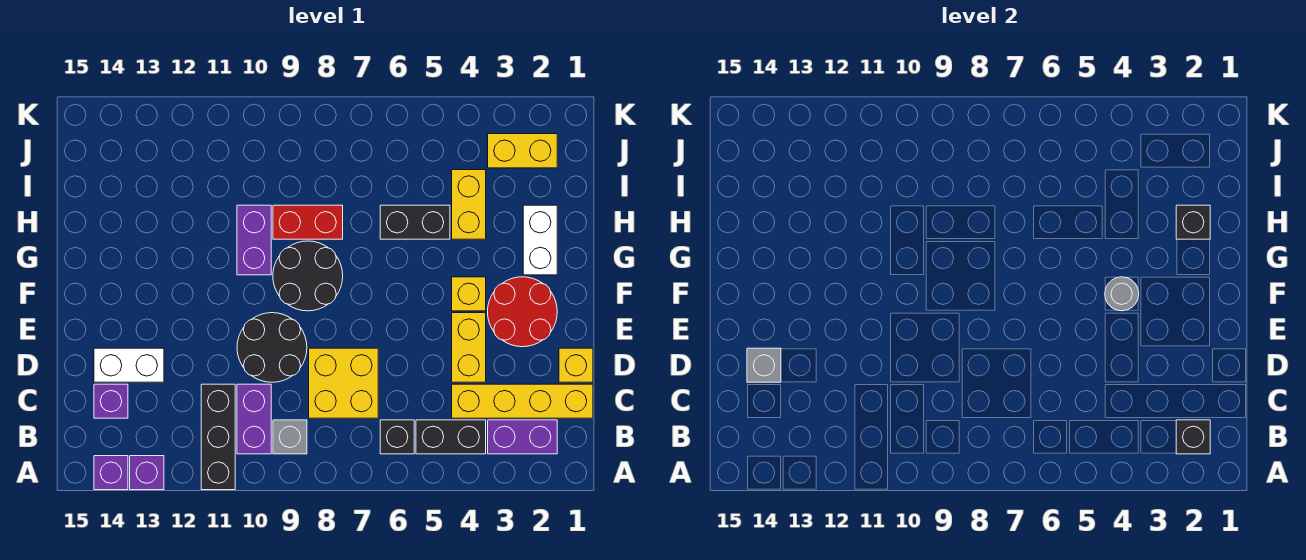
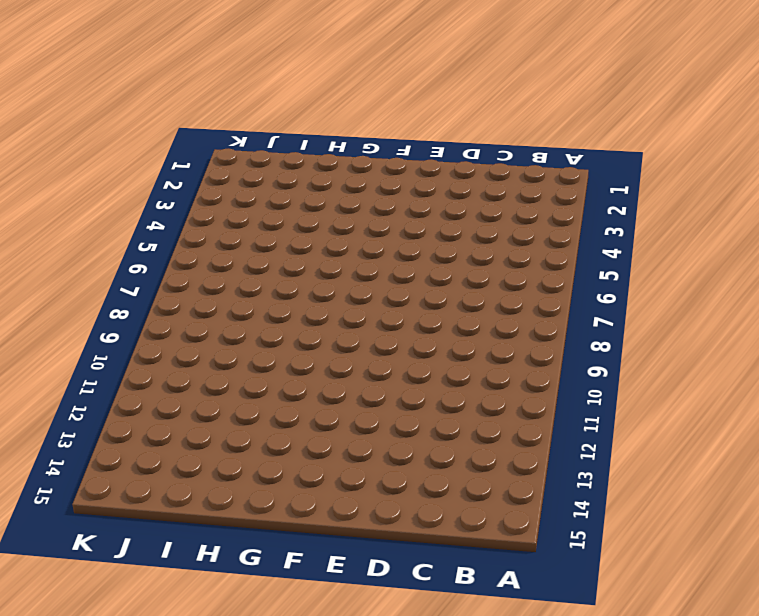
none -> black 1x3 brick [201,384,235,490]
none -> purple 1x1 brick [130,456,164,490]
none -> purple 1x1 brick [94,456,128,490]

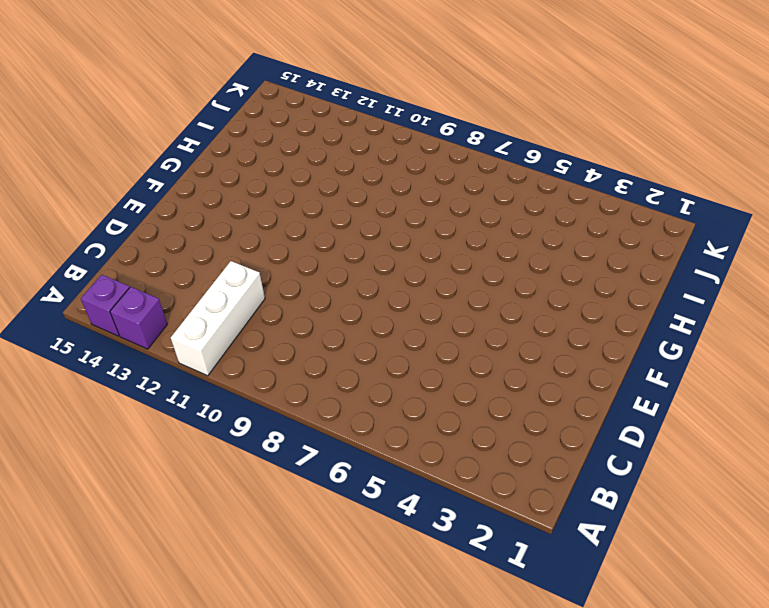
white 1x3 brick [171,261,265,376] -> black 1x3 brick [201,384,235,490]
none -> purple 1x2 brick [488,420,557,454]
none -> black 1x2 brick [416,420,486,454]
none -> black 1x1 brick [380,420,414,454]

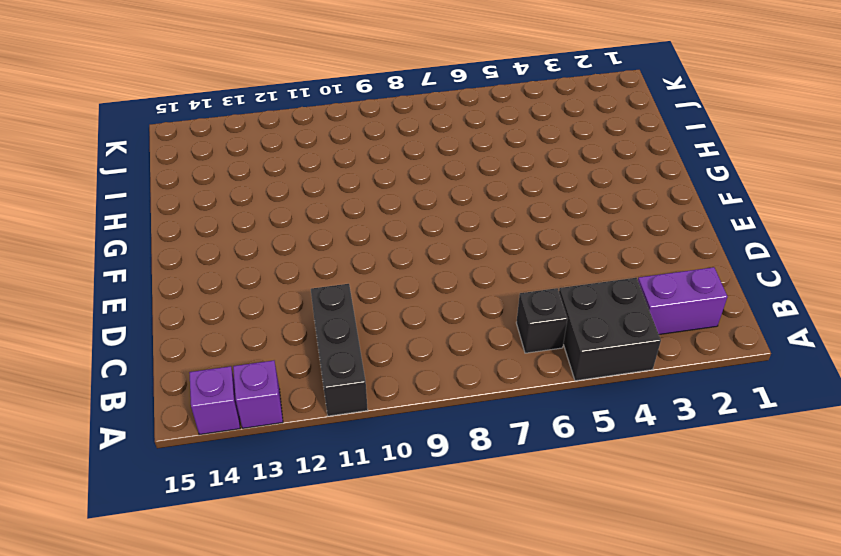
black 2x2 brick [559,278,661,381] -> black 1x2 brick [416,420,486,454]
none -> grey 1x1 brick [273,420,307,454]
none -> purple 1x2 brick [237,384,271,454]
none -> yellow 1x4 brick [452,384,593,418]

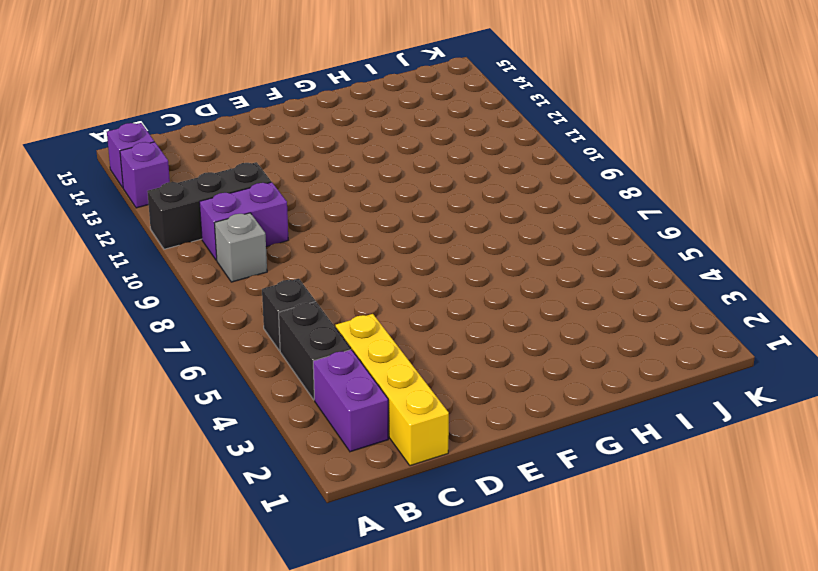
none -> yellow 2x2 brick [309,348,378,418]
none -> purple 1x1 brick [94,384,128,418]
none -> yellow 1x1 brick [559,348,593,382]

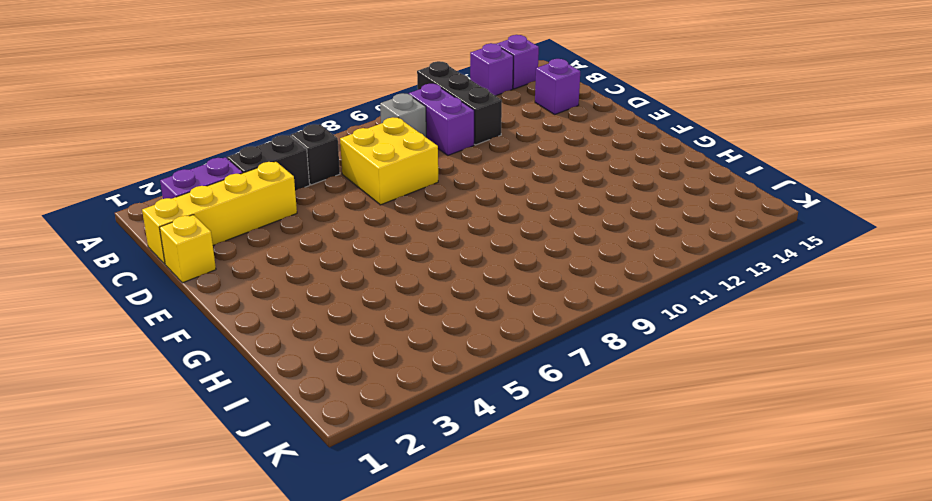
none -> yellow 1x2 brick [452,313,486,382]
none -> black 2x2 round brick [237,313,307,382]
none -> white 1x2 brick [94,348,164,382]

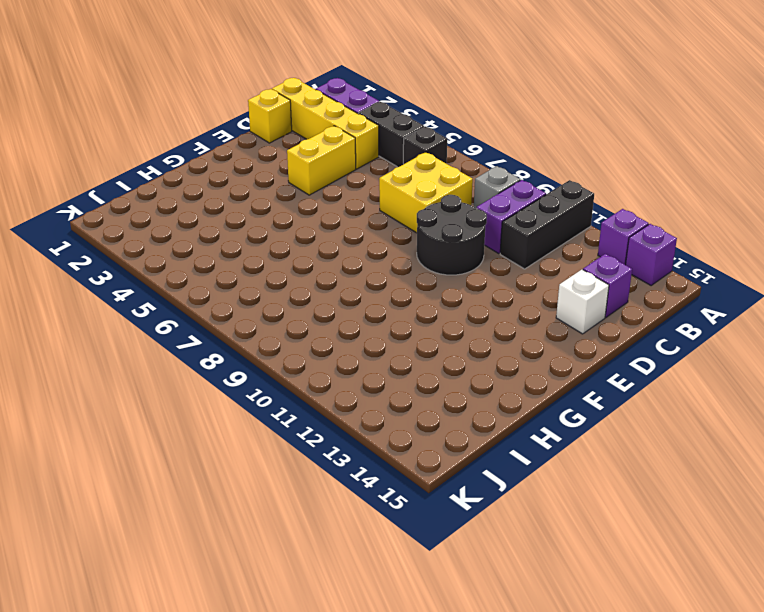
white 1x1 brick [556,270,609,334] -> white 1x2 brick [94,348,164,382]
none -> red 2x2 round brick [488,277,557,347]
none -> yellow 1x1 brick [452,277,486,311]
none -> black 2x2 round brick [273,241,343,311]

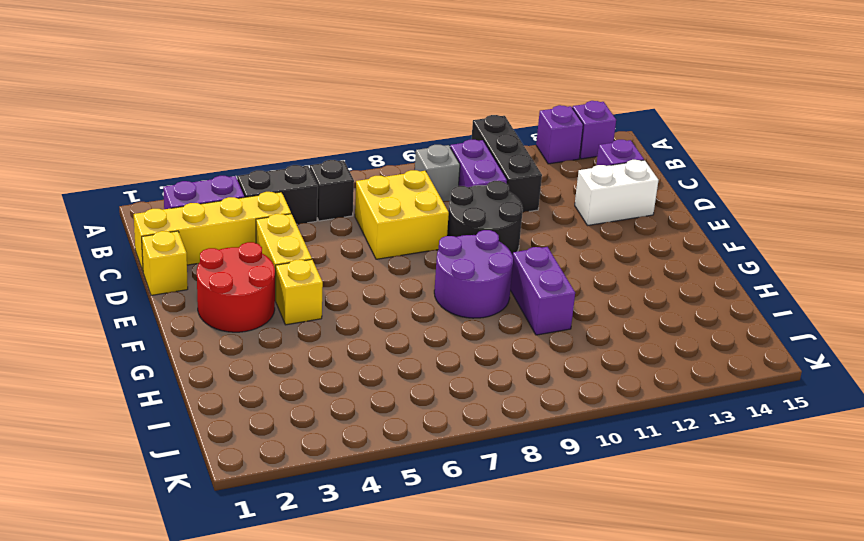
purple 2x2 round brick [434,230,513,318] -> black 2x2 round brick [273,241,343,311]
none -> white 1x2 brick [523,205,557,275]
none -> yellow 1x2 brick [452,170,486,239]
none -> black 1x2 brick [380,205,450,239]

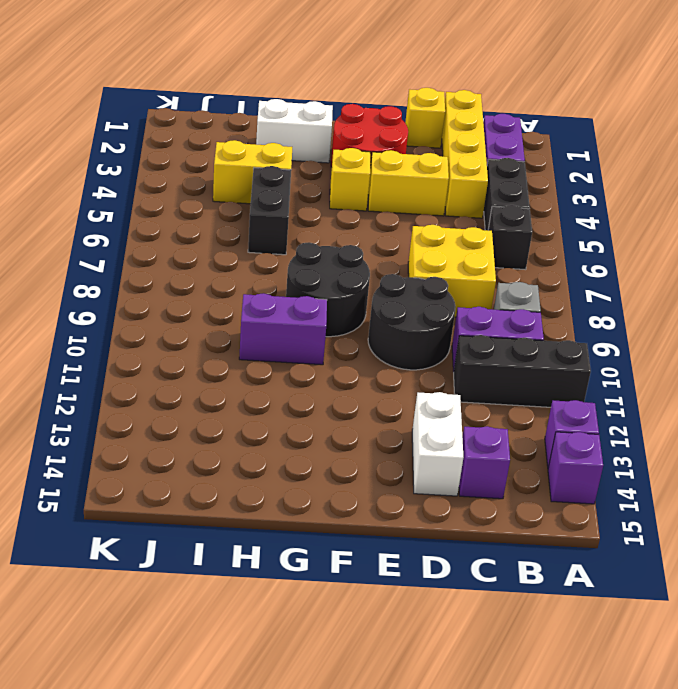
none -> red 1x2 brick [273,205,343,239]
none -> yellow 1x2 brick [488,134,557,168]
none -> black 1x1 brick [1176,420,1210,454]

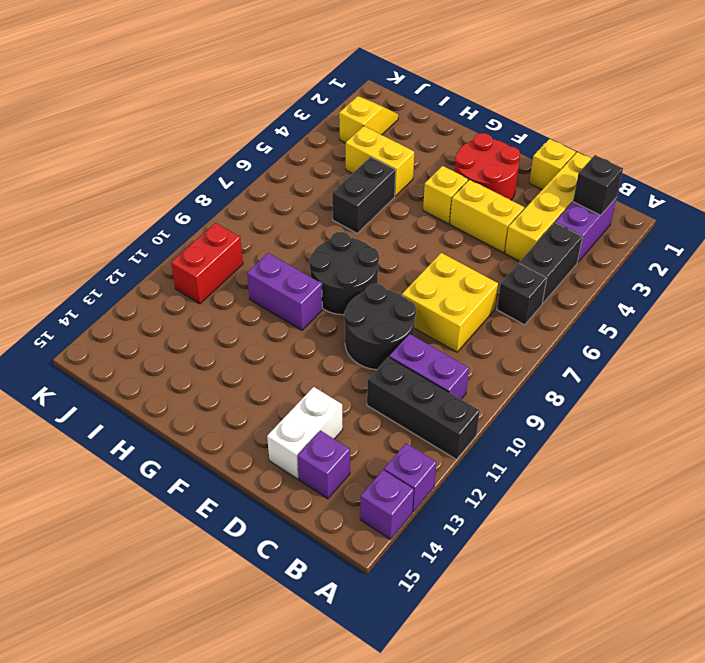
yellow 1x2 slope [339,96,398,143] -> yellow 1x2 brick [488,134,557,168]
red 1x2 brick [171,223,243,304] -> red 1x2 brick moved to [273,205,343,239]
none -> grey 1x1 brick [273,420,307,454]
none -> white 1x2 brick [523,205,557,275]
none -> grey 1x1 brick [747,348,781,382]

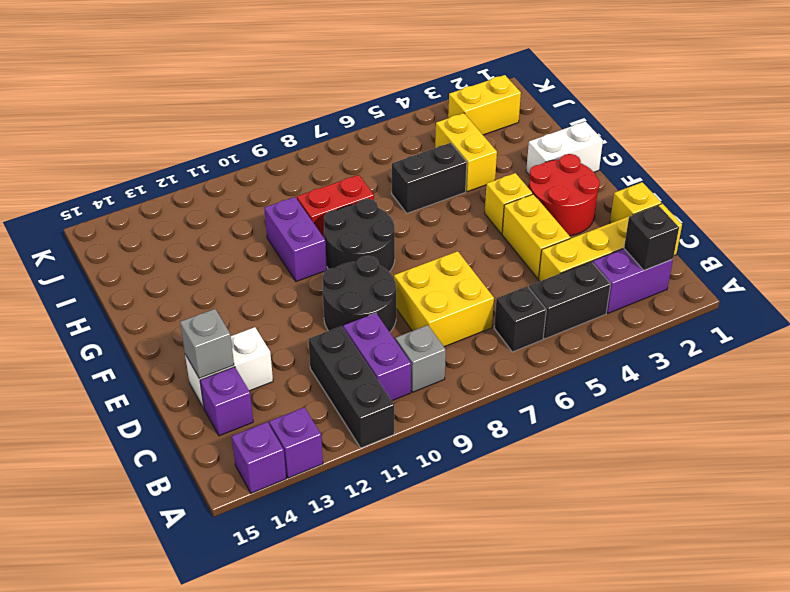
white 1x2 brick [526,121,603,175] -> white 1x2 brick turned to [523,205,557,275]
none -> grey 1x1 round brick [1105,277,1139,311]
none -> black 1x1 brick [1176,205,1210,239]

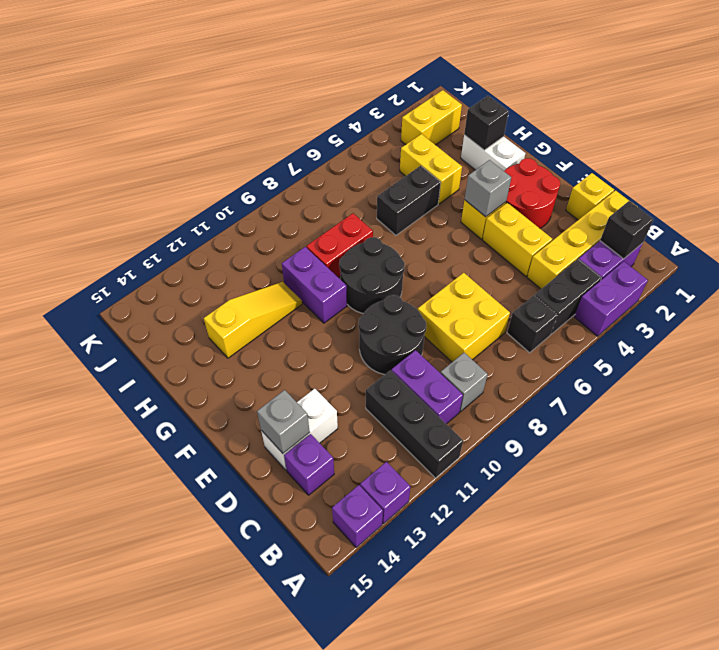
purple 1x2 brick [574,261,648,336] -> none
grey 1x1 brick [465,160,511,217] -> grey 1x1 round brick [1105,277,1139,311]
yellow 1x3 slope [204,282,302,358] -> none

